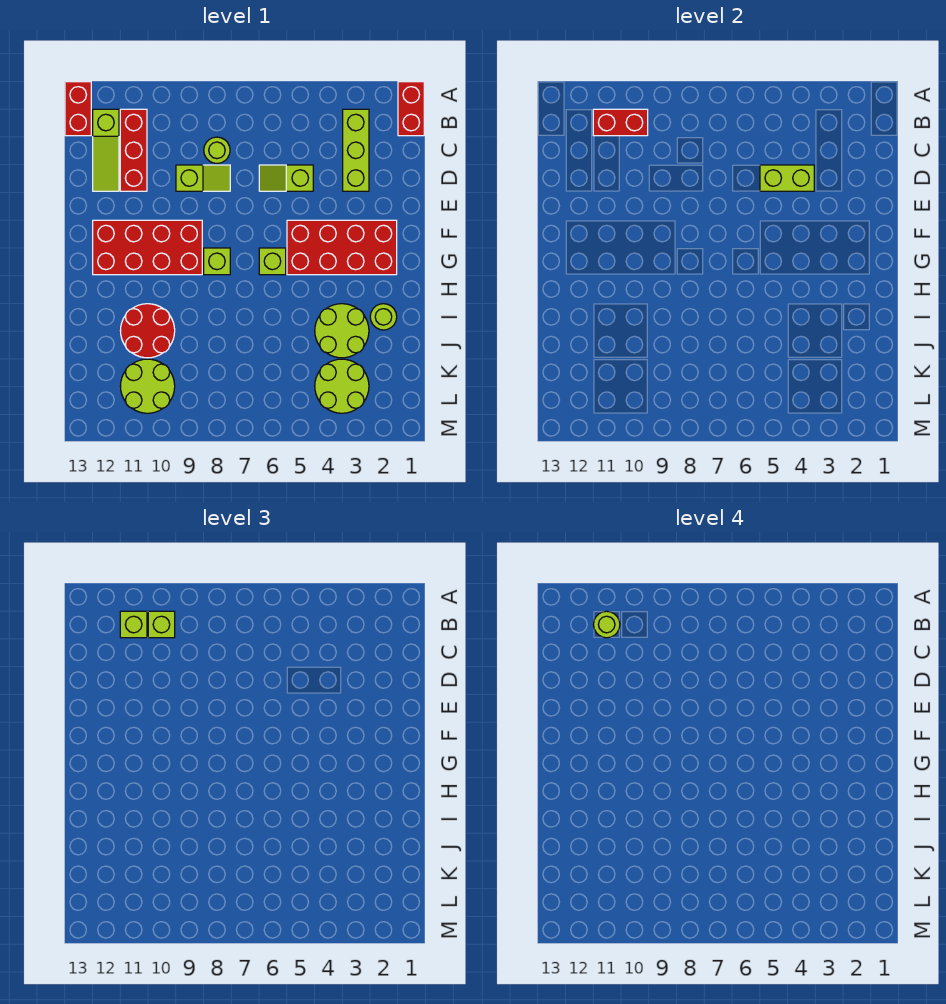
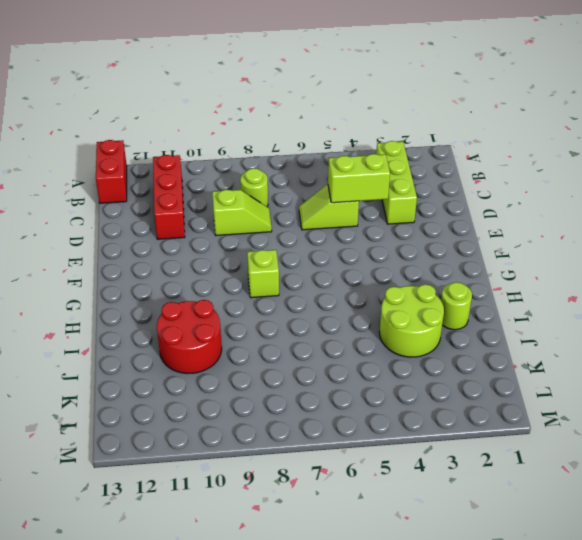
none -> red 1x2 brick [398,82,424,136]
none -> lime 1x3 slope [93,109,119,191]
none -> red 2x4 brick [287,220,397,275]

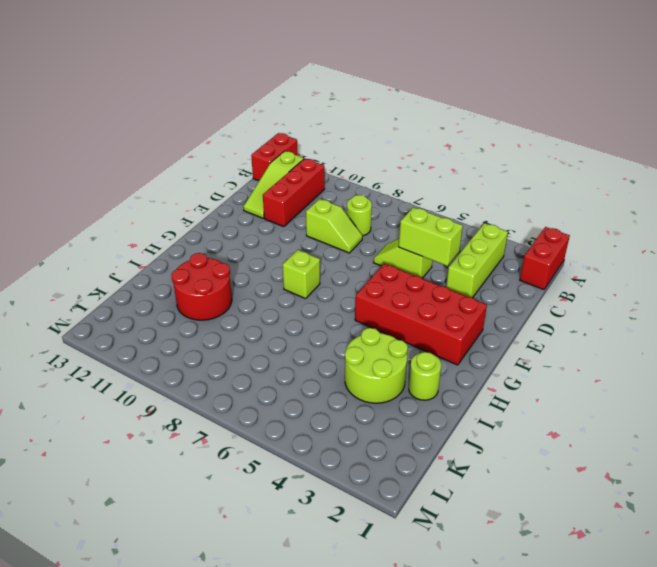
none -> red 2x4 brick [93,220,202,275]
none -> lime 1x1 brick [259,248,286,275]
none -> lime 2x2 round brick [315,359,369,413]

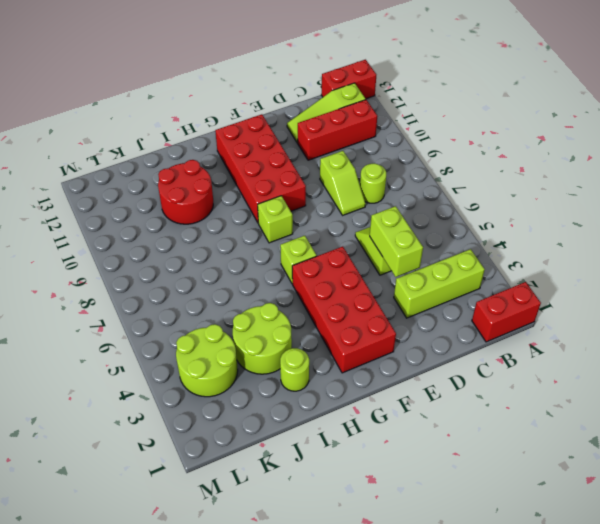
none -> lime 2x2 round brick [120,359,175,413]
none -> red 1x2 brick [593,109,648,136]
none -> lime 1x1 brick [148,611,175,638]

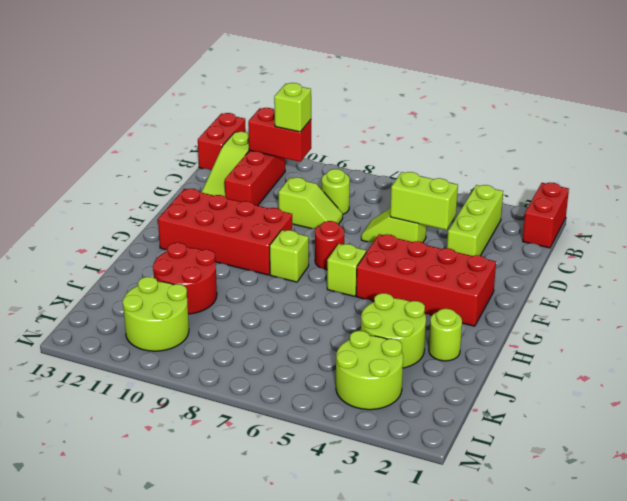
red 1x1 round brick [315,221,344,269] -> none
none -> lime 1x1 brick [120,611,147,638]
none -> lime 1x1 round brick [594,611,620,638]

